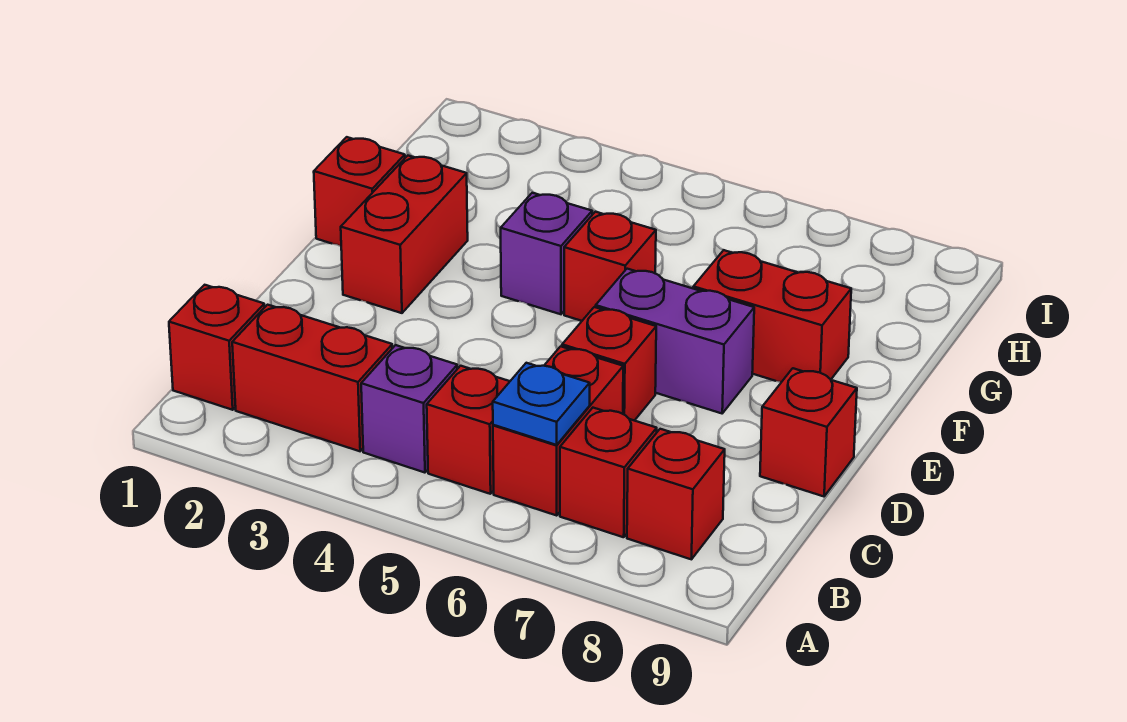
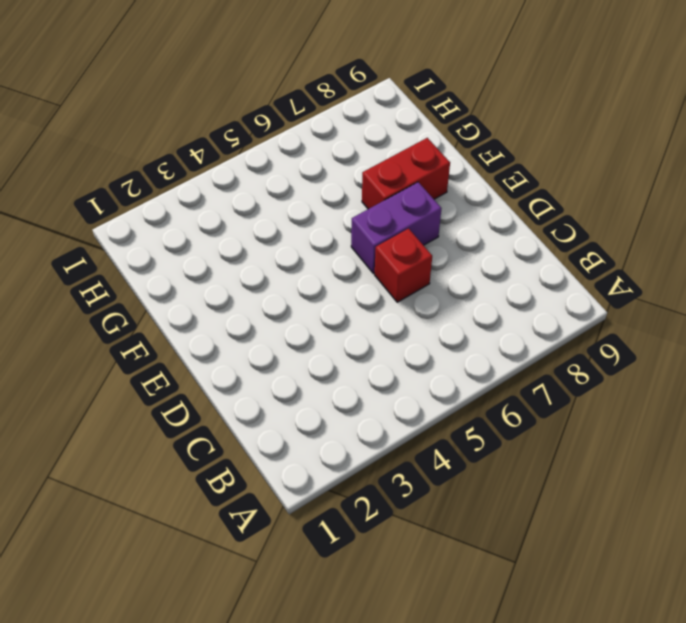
none -> red 1x1 brick [169,285,265,410]
none -> red 1x2 brick [232,305,392,451]
none -> purple 1x1 brick [361,345,457,473]

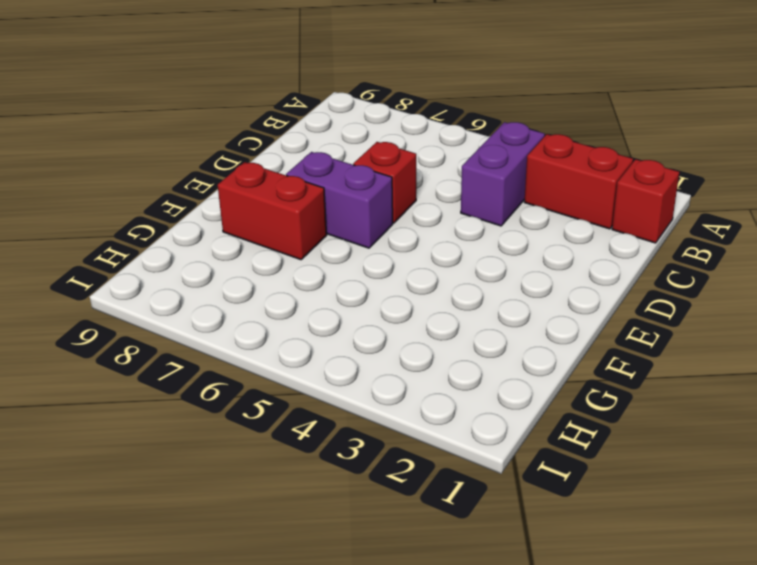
purple 1x2 brick [461,122,545,226] -> purple 1x1 brick [361,345,457,473]
none -> red 1x1 brick [427,366,510,494]
none -> red 1x2 brick [493,346,623,516]
none -> red 1x1 brick [560,408,657,537]

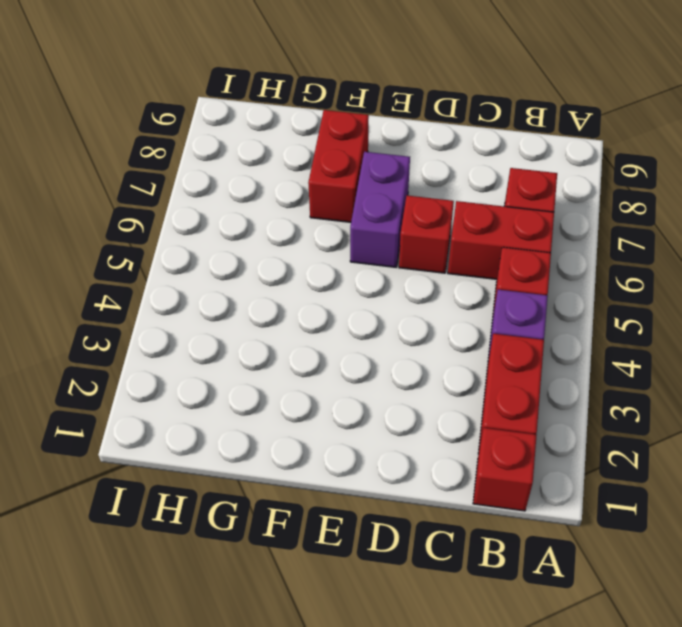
none -> red 1x1 brick [627,429,725,559]
none -> red 1x1 brick [760,368,857,496]
none -> red 1x2 brick [341,156,468,313]

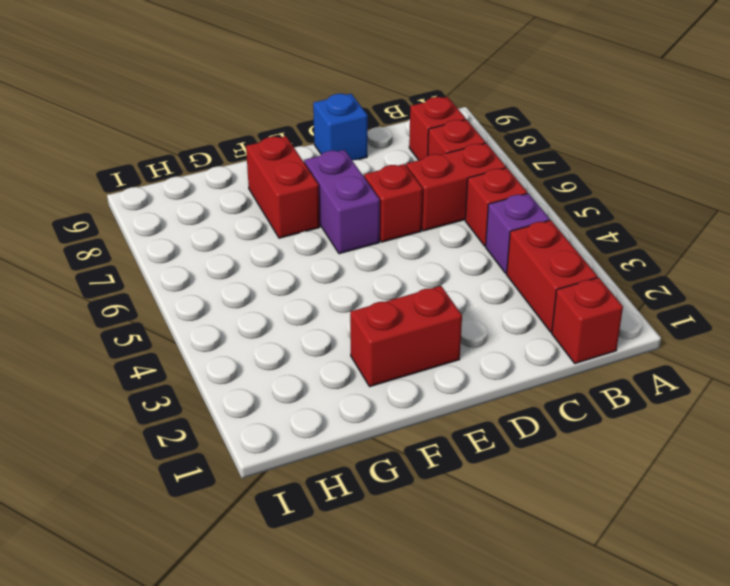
blue 1x1 brick [313,94,368,160] -> red 1x1 brick [760,368,857,496]
none -> red 1x1 brick [314,137,405,246]
none -> purple 1x1 brick [501,193,592,314]
none -> red 1x1 brick [564,212,656,321]

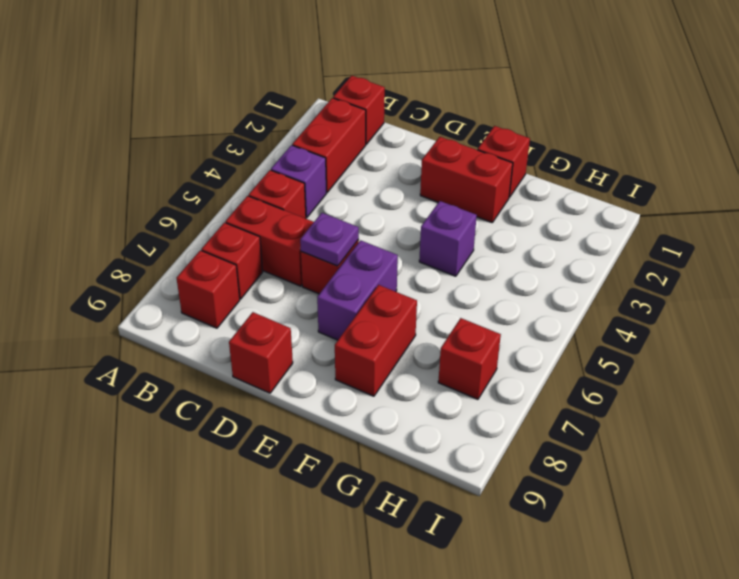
purple 1x1 plate [300,213,359,266] -> none
red 1x1 brick [438,318,501,399] -> red 1x1 brick moved to [564,212,656,321]
none -> blue 1x1 plate [493,363,590,445]

